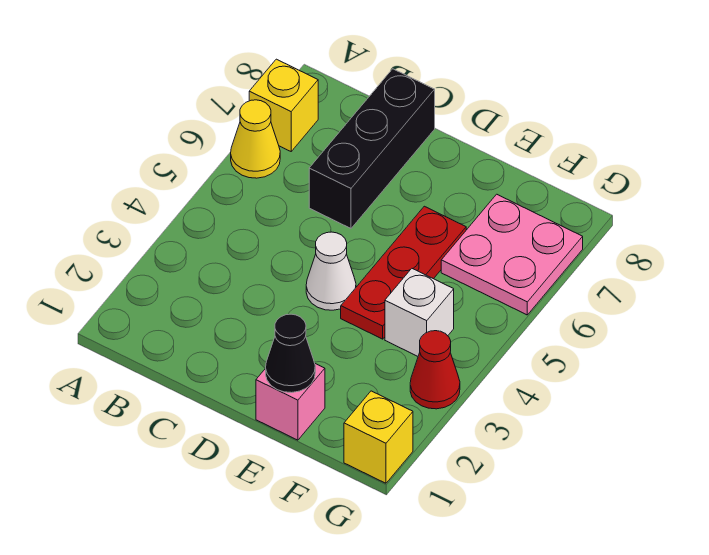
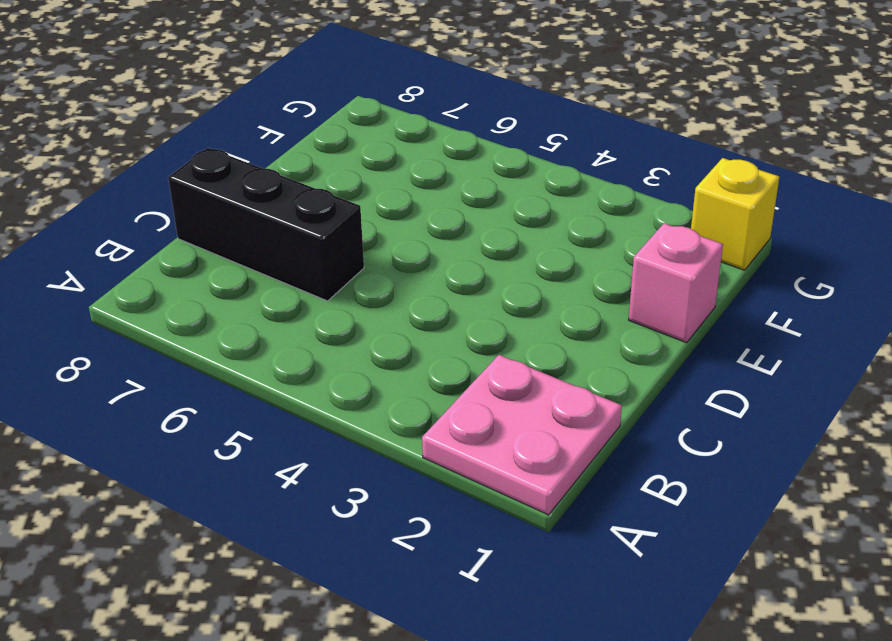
pink 2x2 plate [422,355,622,515] -> pink 2x2 plate moved to [441,194,583,315]
none -> yellow 1x1 cone [231,100,280,178]
none -> yellow 1x1 brick [249,59,318,151]

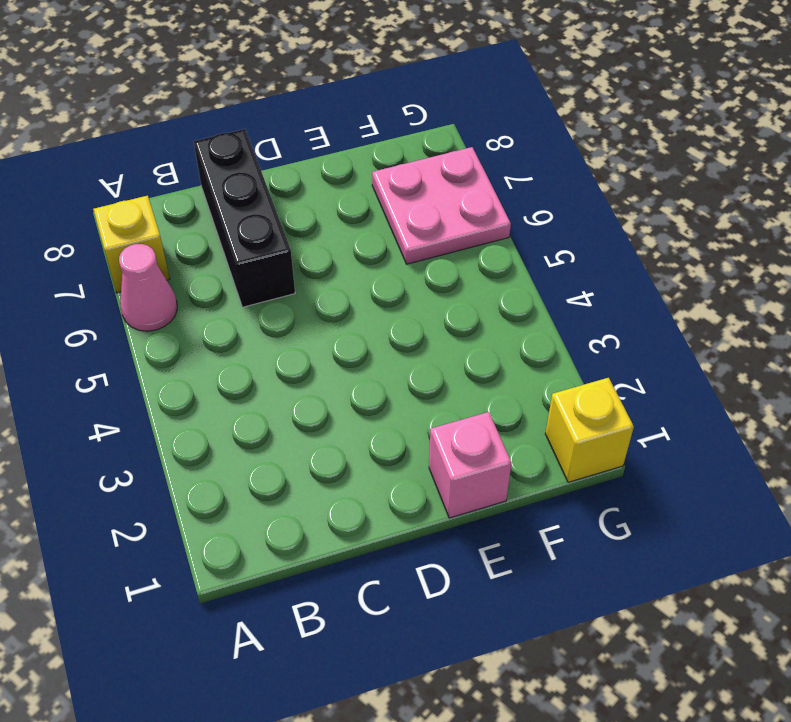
pink 1x1 cone [119,244,177,331] -> yellow 1x1 cone [231,100,280,178]
none -> white 1x1 cone [306,232,356,310]
none -> red 1x3 plate [341,206,466,339]

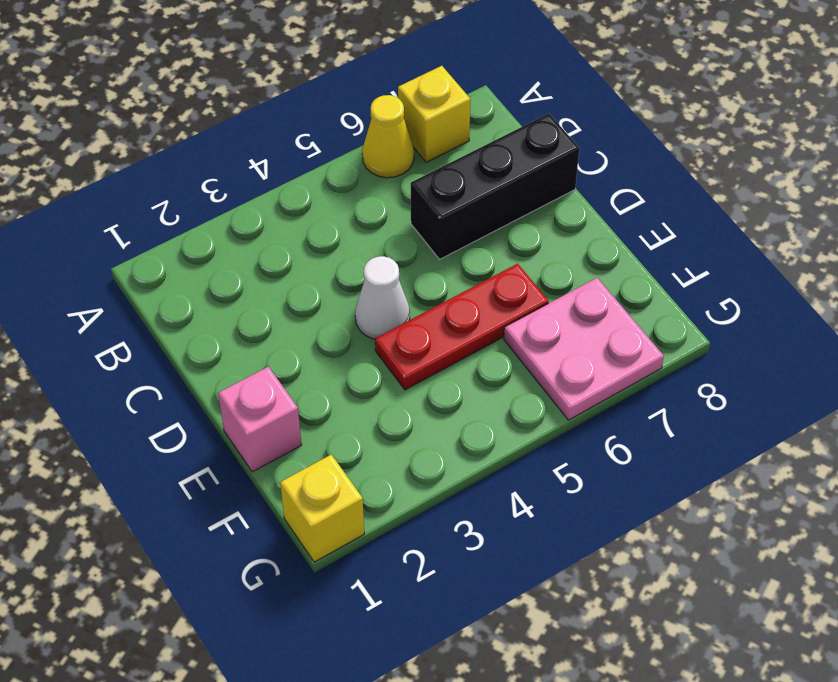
none -> white 1x1 brick [385,269,454,356]
none -> red 1x1 cone [410,331,460,409]

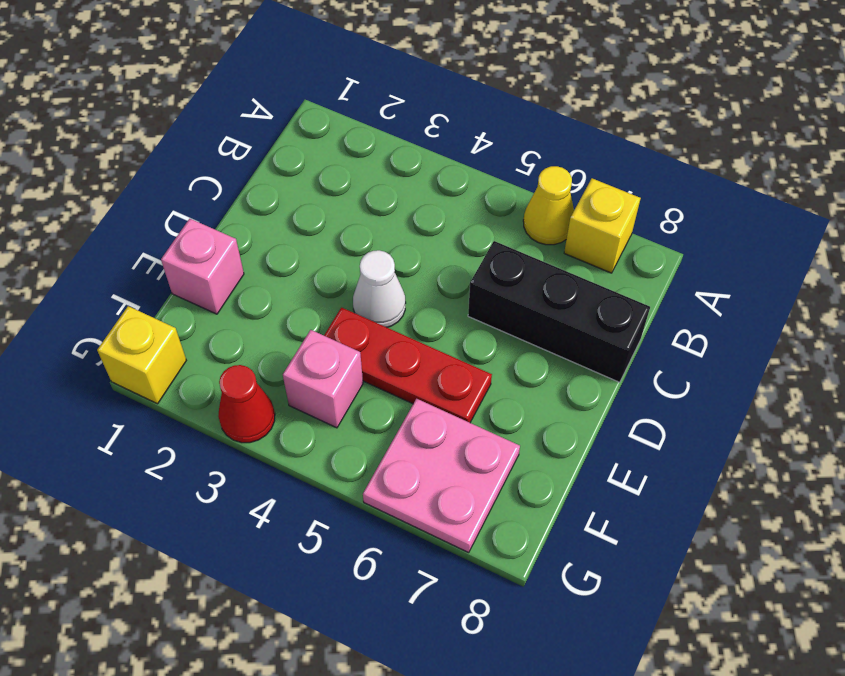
pink 1x1 brick [283,330,363,428] -> white 1x1 brick [385,269,454,356]
none -> black 1x1 cone [266,314,315,393]

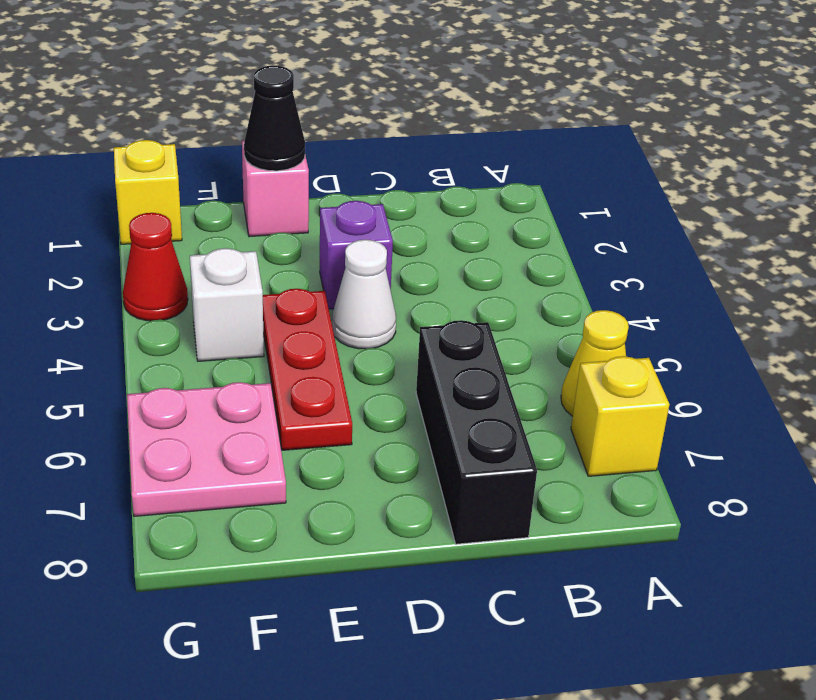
purple 1x1 brick [320,201,393,309] -> none

